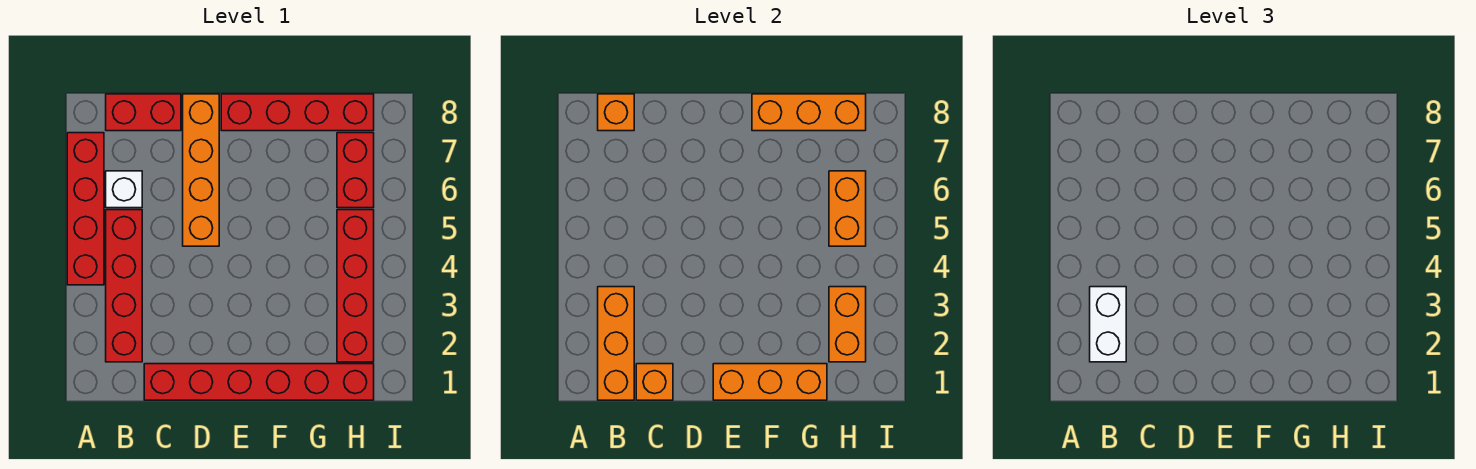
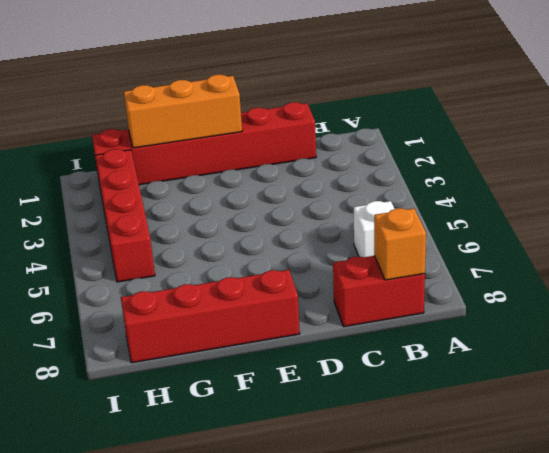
none -> red 1x4 brick [67,133,104,285]
none -> red 1x4 brick [106,210,142,362]
none -> orange 1x4 brick [183,94,219,246]

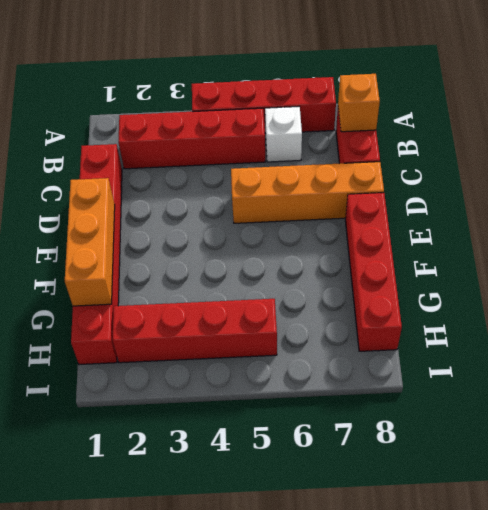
none -> red 1x2 brick [337,133,374,208]
none -> orange 1x3 brick [598,287,634,400]
none -> orange 1x1 brick [636,364,673,400]

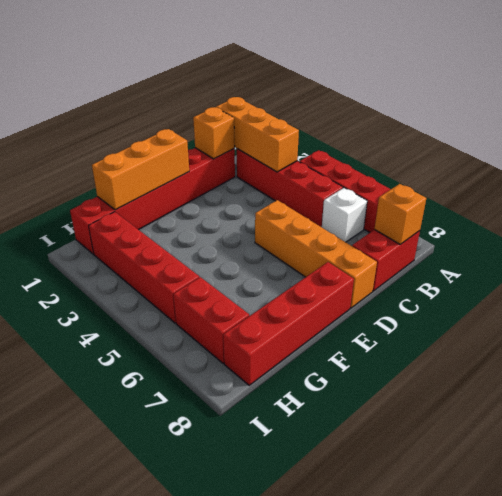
none -> orange 1x3 brick [752,94,866,131]
none -> orange 1x2 brick [829,287,866,362]
none -> orange 1x2 brick [829,171,866,246]

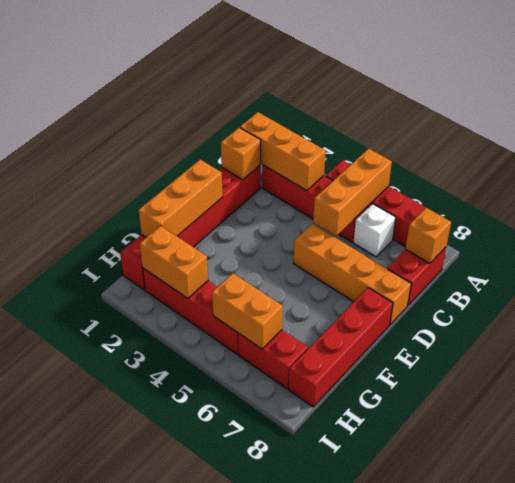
orange 1x3 brick [313,149,392,236] -> orange 1x3 brick moved to [752,94,866,131]
none -> white 1x2 brick [1090,287,1126,362]

